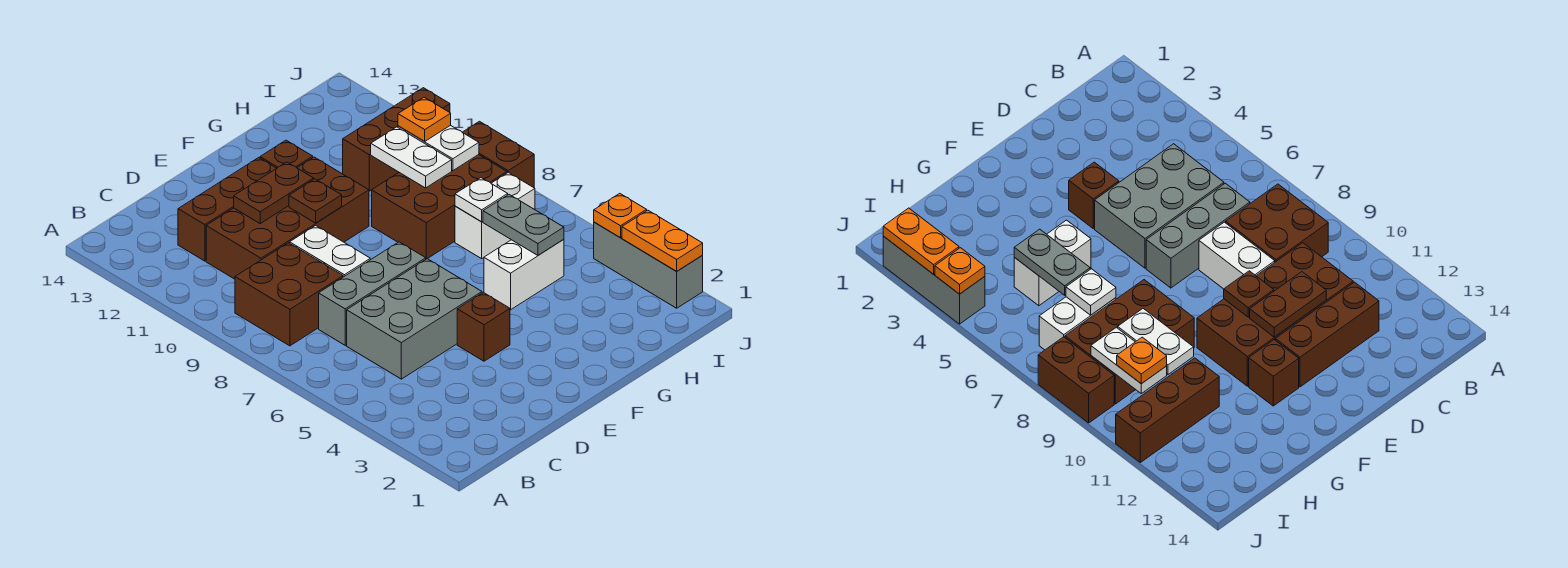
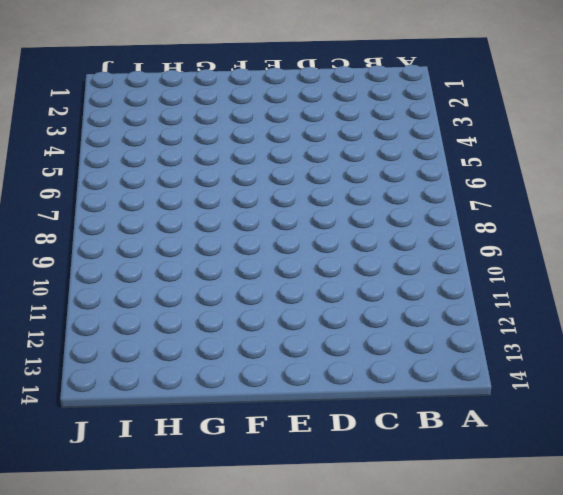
none -> brown 2x2 brick [235,243,343,346]
none -> grey 2x3 brick [347,259,482,379]
none -> grey 1x3 brick [319,242,426,345]

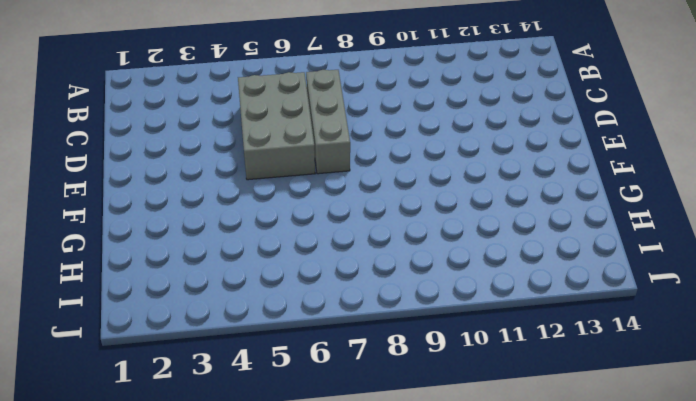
none -> brown 2x2 brick [235,243,343,346]
none -> brown 2x4 brick [206,157,369,279]
none -> brown 1x3 brick [178,158,277,261]

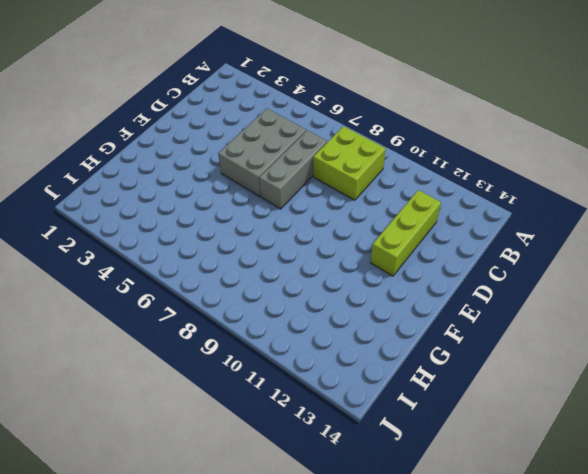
lime 2x2 brick [313,126,386,200] -> brown 2x2 brick [235,243,343,346]
lime 1x3 brick [370,190,441,276] -> brown 1x3 brick [178,158,277,261]
none -> brown 2x4 brick [206,157,369,279]
none -> white 1x2 brick [290,225,370,277]
none -> brown 1x1 brick [457,292,510,361]

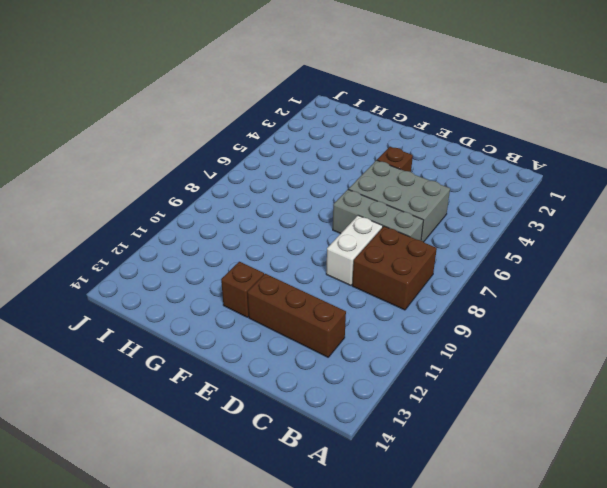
none -> brown 2x4 brick [206,157,369,279]
none -> white 1x2 brick [484,239,564,310]
none -> brown 2x3 brick [372,155,507,259]

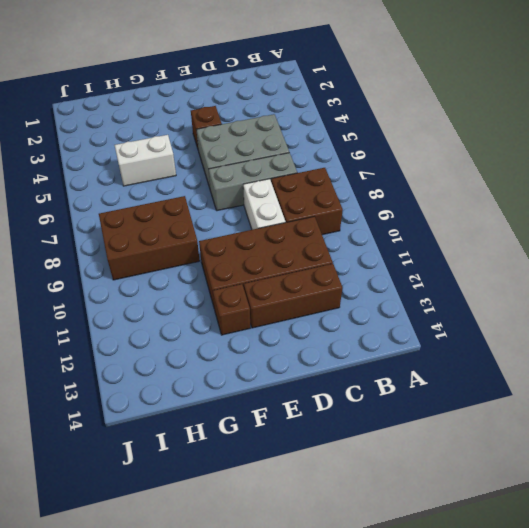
none -> white 1x2 brick [455,172,535,259]
none -> brown 1x3 brick [343,88,450,191]
none -> grey 1x3 brick [594,222,703,308]

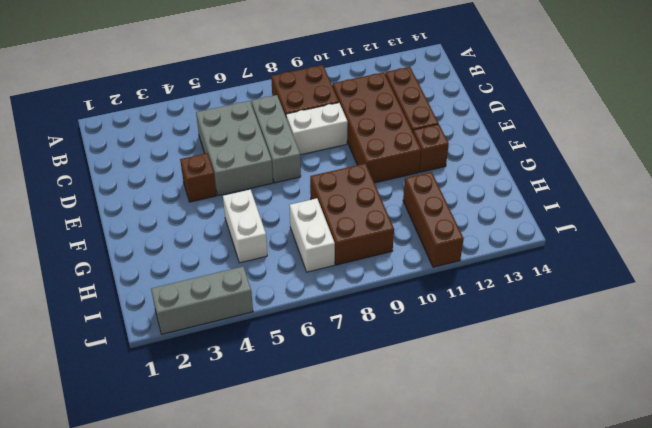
none -> brown 1x2 brick [462,121,534,188]
none -> brown 1x2 plate [234,162,314,223]
none -> brown 1x1 plate [289,179,342,223]

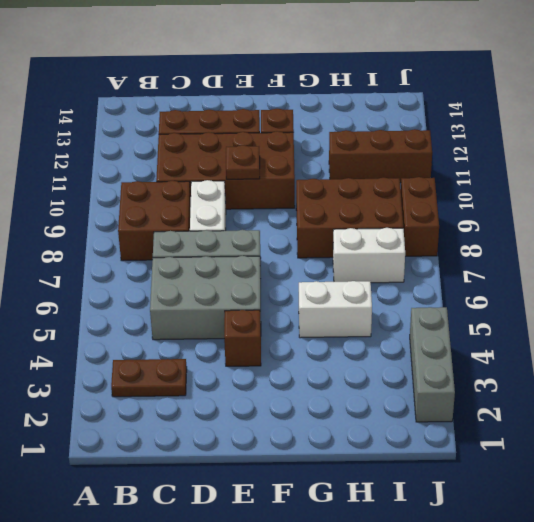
brown 1x2 plate [111,359,187,397] -> brown 1x2 plate moved to [234,162,314,223]
none -> grey 1x2 plate [483,195,564,255]
none -> white 1x1 plate [455,178,508,222]
none -> white 1x2 plate [371,127,452,188]

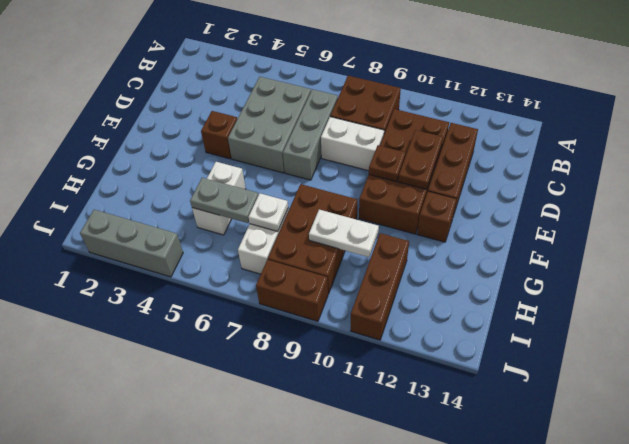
none -> white 1x2 plate [398,125,479,171]
none -> orange 1x2 plate [622,210,703,271]
none -> orange 1x1 plate [594,193,647,238]

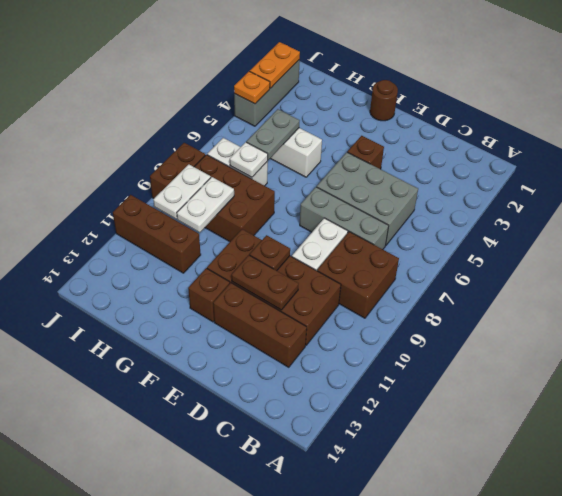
brown 1x1 round brick [370,80,398,121] -> none
none -> orange 1x1 plate [398,97,451,141]

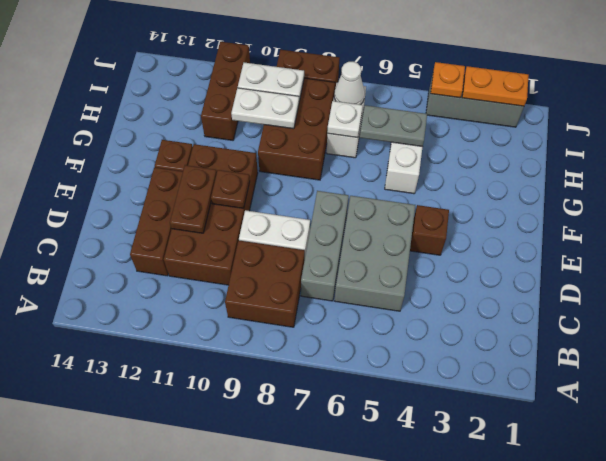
white 1x1 cone [334,62,365,105] -> none
none -> orange 1x1 plate [398,97,451,141]

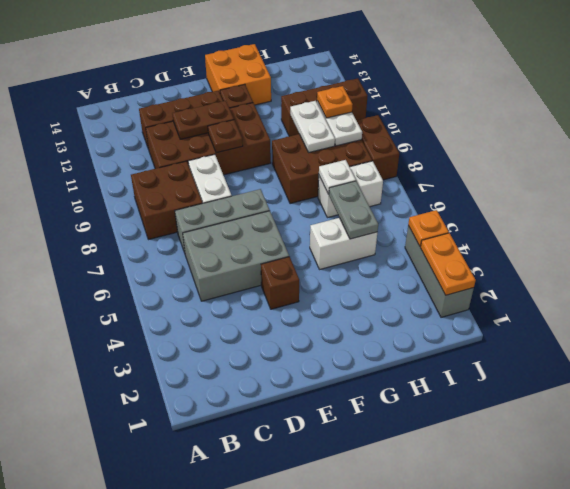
orange 2x2 brick [205,44,271,105] -> none

